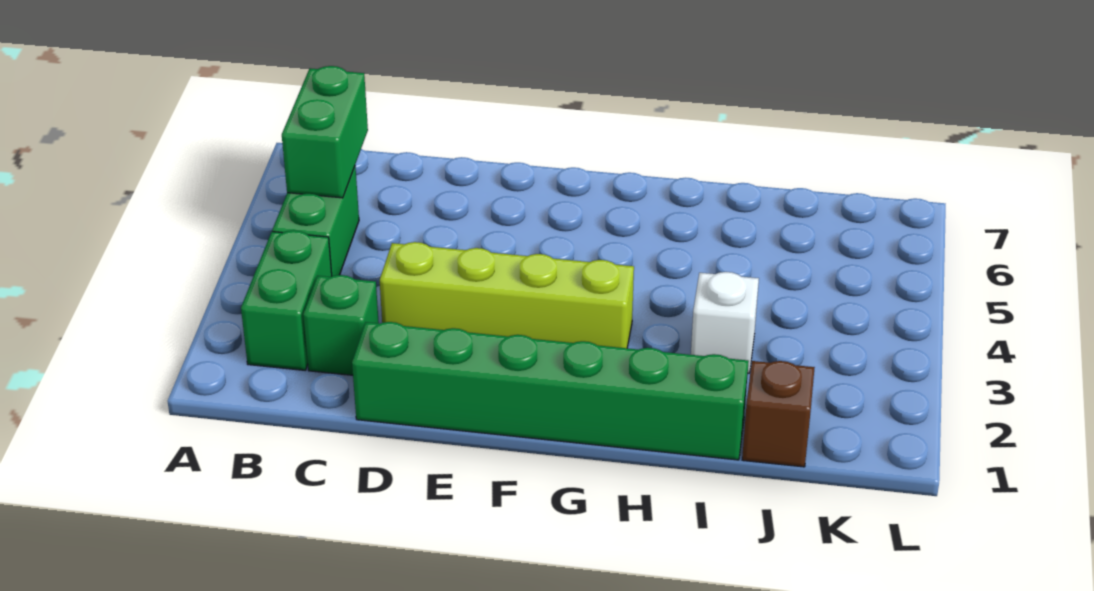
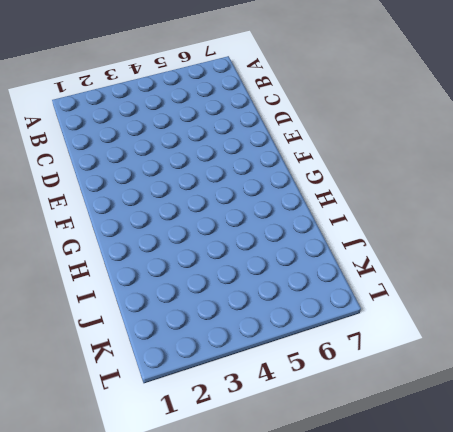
none -> green 1x2 brick [241,230,332,370]
none -> green 1x2 brick [272,166,359,276]

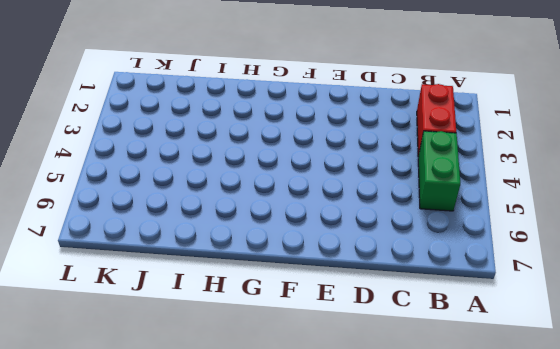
red 1x2 brick [417,84,456,157] -> green 1x2 brick [241,230,332,370]
none -> green 1x1 brick [303,275,379,375]
none -> green 1x6 brick [352,322,749,460]

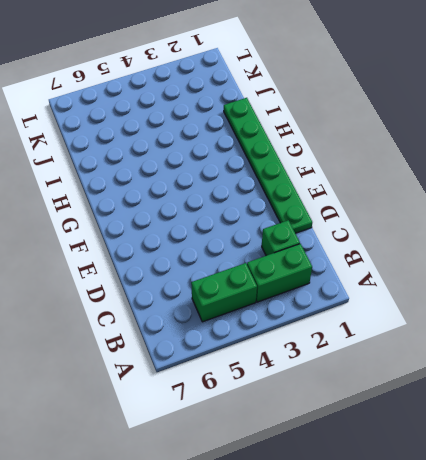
green 1x6 plate [224,98,312,233] -> green 1x6 brick [352,322,749,460]
none -> lime 1x4 brick [380,242,634,348]
none -> white 1x1 brick [691,272,759,373]

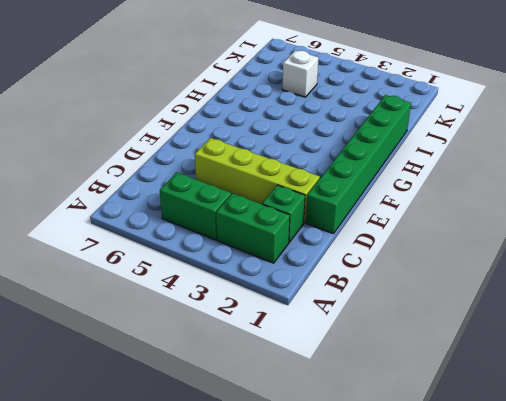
lime 1x4 brick [195,138,320,222] -> lime 1x4 brick turned to [380,242,634,348]
white 1x1 brick [282,50,319,97] -> white 1x1 brick moved to [691,272,759,373]
none -> brown 1x1 brick [742,361,815,467]
none -> green 1x2 brick [282,66,368,198]

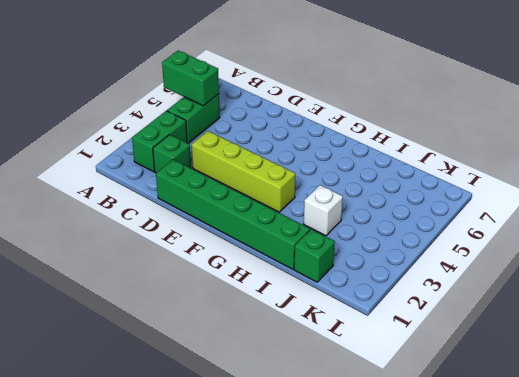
green 1x2 brick [162,51,219,106] -> green 1x2 brick turned to [282,66,368,198]
green 1x1 brick [294,229,335,282] -> brown 1x1 brick [742,361,815,467]

